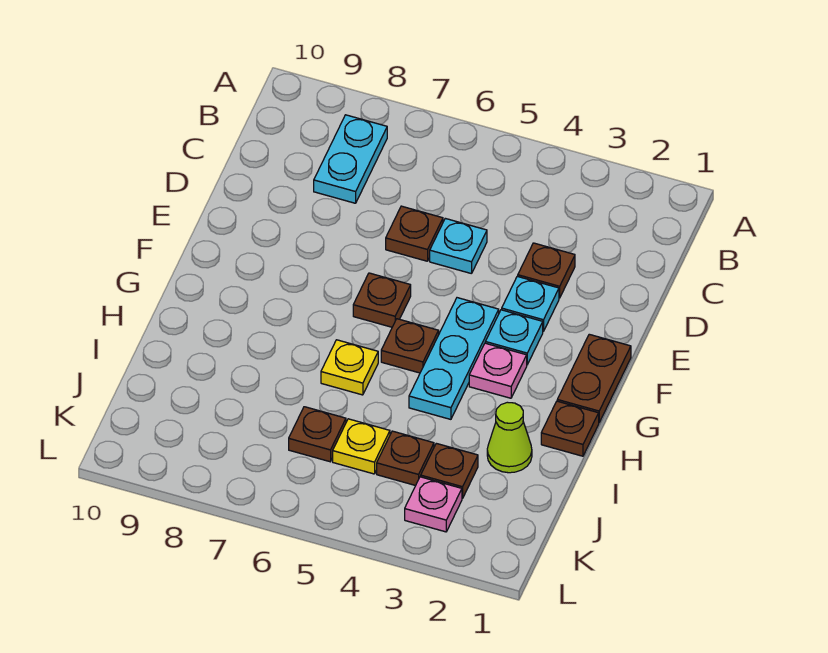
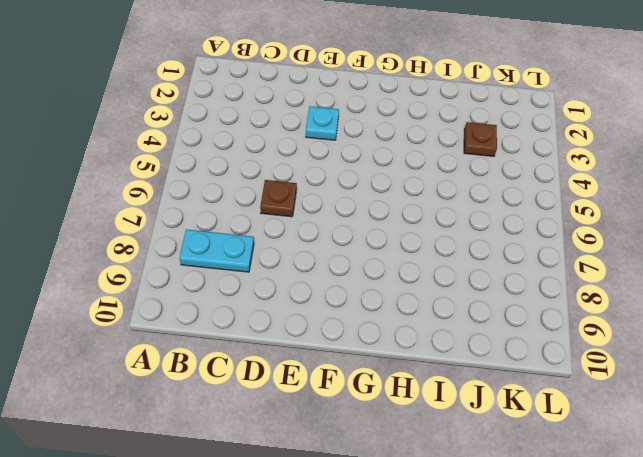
none -> brown 1x1 plate [518,243,575,298]
none -> cyan 1x1 plate [430,218,487,274]
none -> brown 1x2 plate [557,334,631,422]

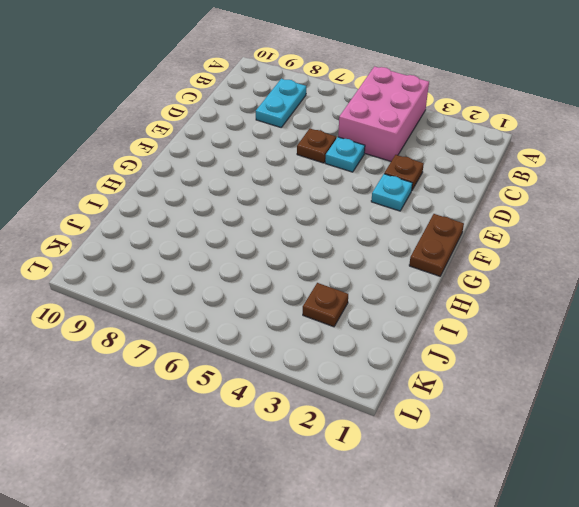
pink 2x3 brick [338,66,429,161] -> none
none -> cyan 1x1 plate [485,310,543,365]
none -> cyan 1x3 plate [409,298,499,419]
none -> brown 1x1 plate [353,273,411,327]

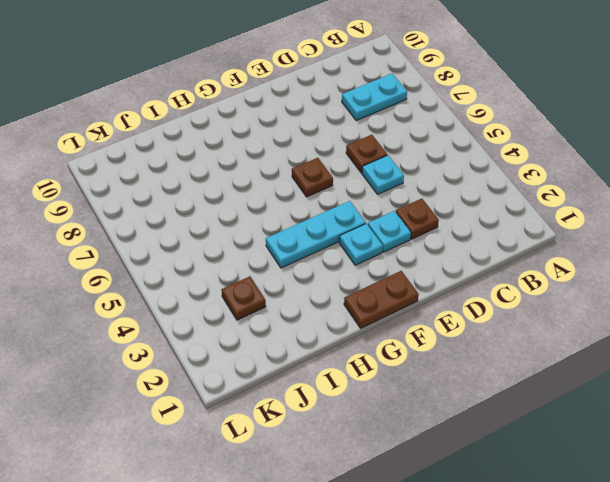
none -> pink 1x1 plate [469,343,527,398]
none -> brown 1x1 plate [381,319,439,373]
none -> brown 1x1 plate [541,401,599,456]

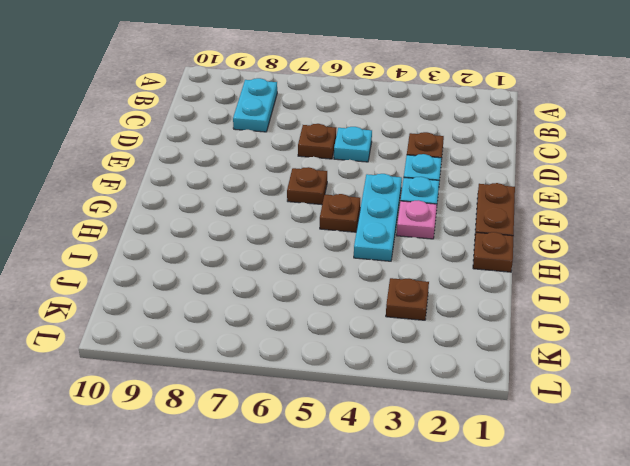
none -> yellow 1x1 plate [321,340,378,395]
none -> lime 1x1 cone [487,402,532,473]
none -> brown 1x1 plate [377,431,434,486]

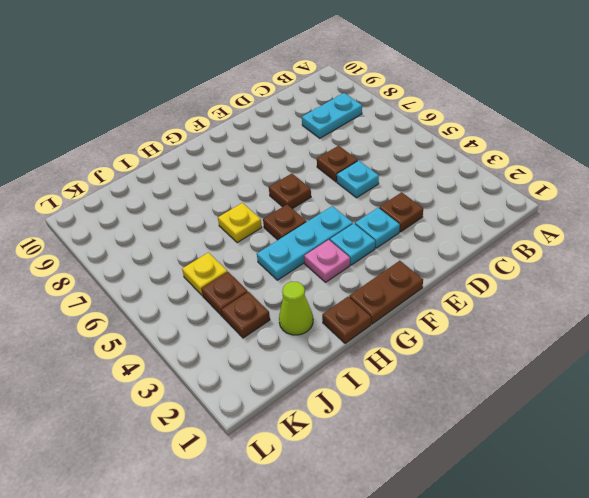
none -> brown 1x1 plate [289,407,346,462]
none -> pink 1x1 plate [405,477,462,532]

